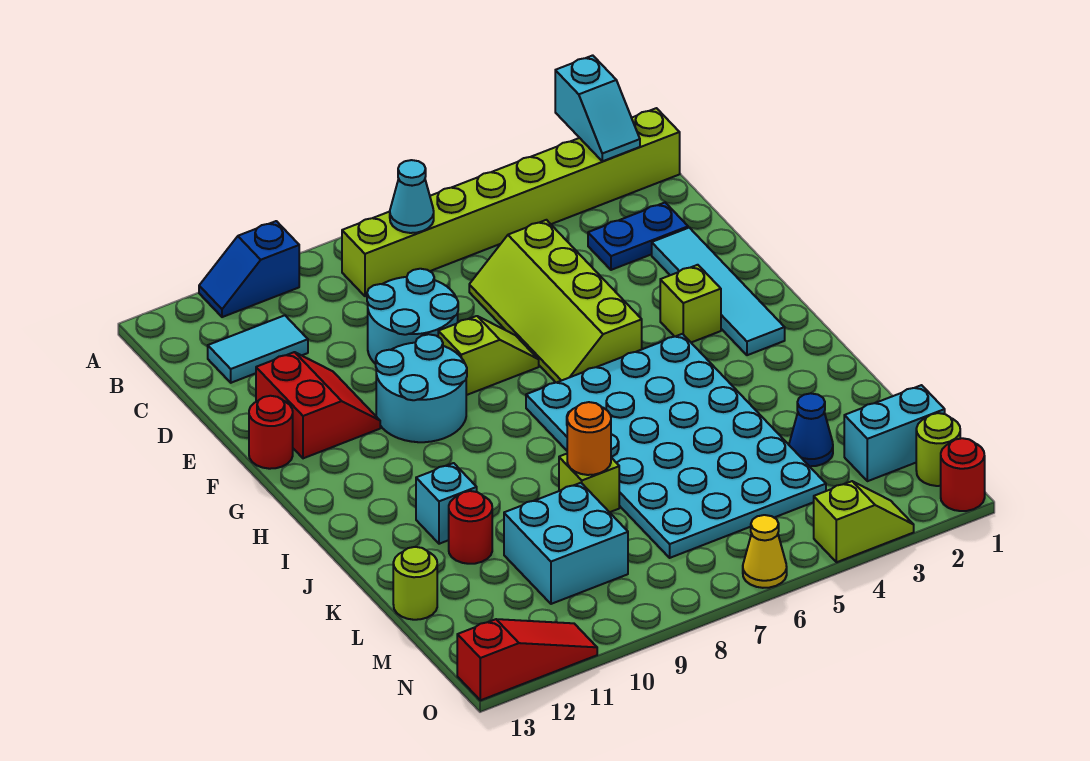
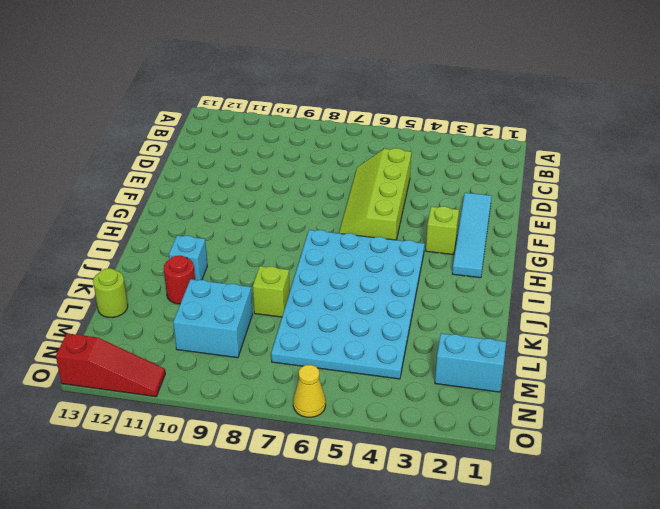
none -> blue 1x2 slope [199,221,299,317]
none -> lime 1x8 brick [342,108,680,296]
none -> cyan 1x2 tile [208,315,308,383]

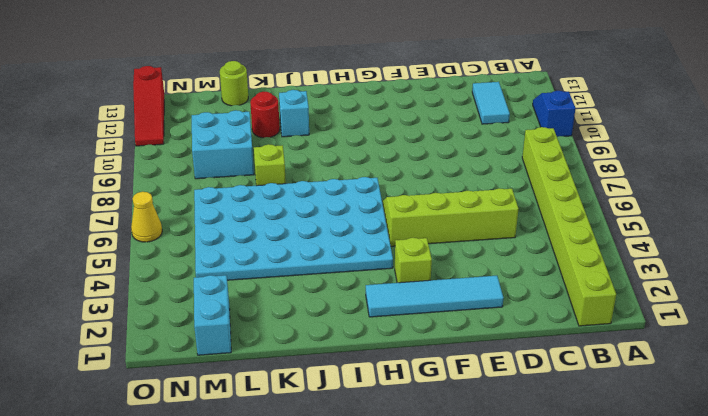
none -> blue 1x2 plate [588,203,688,270]
none -> cyan 2x2 round brick [367,269,458,364]
none -> red 2x2 slope [256,352,380,458]

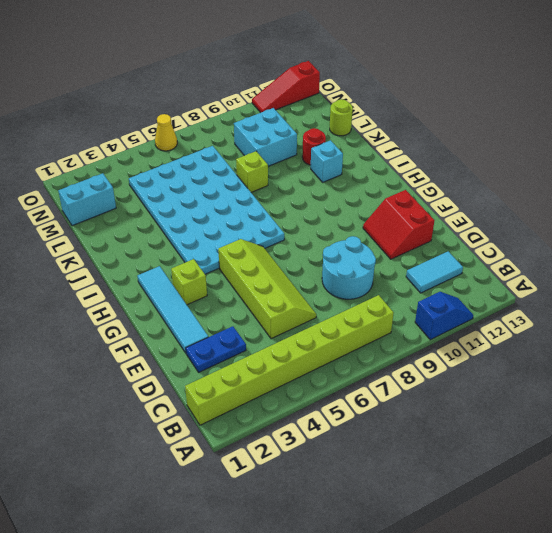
none -> lime 1x2 slope [438,316,539,395]
none -> cyan 2x2 round brick [376,334,467,442]
none -> red 1x1 round brick [249,396,293,469]

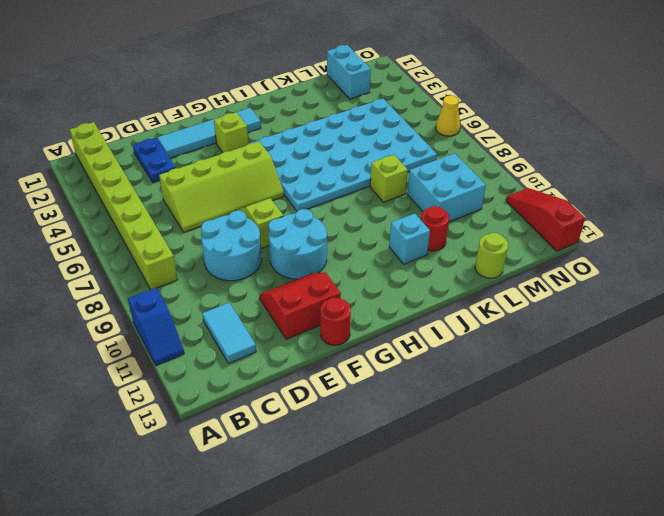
none -> blue 1x1 cone [789,393,833,466]
none -> lime 1x1 round brick [916,413,960,486]
none -> red 1x1 round brick [941,438,985,511]

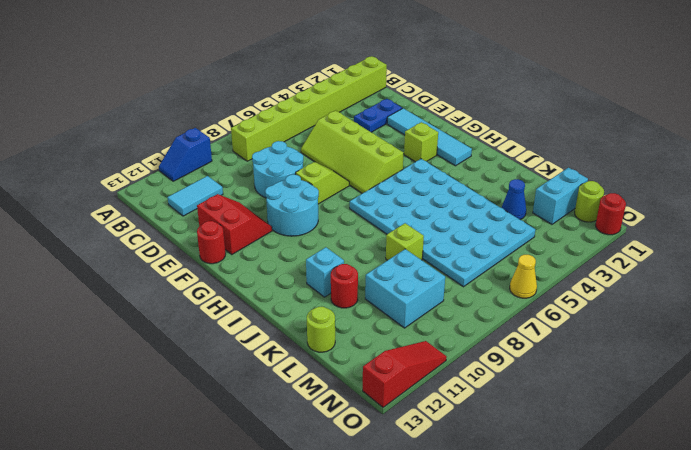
none -> lime 1x2 slope [814,481,914,562]
none -> cyan 1x2 slope [555,55,640,161]
none -> cyan 1x1 cone [390,160,434,233]

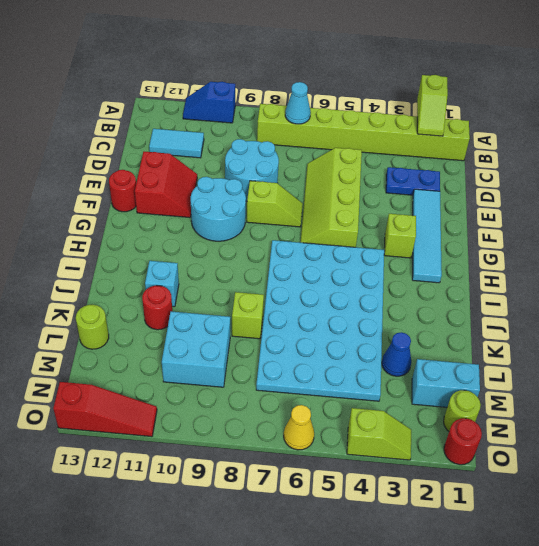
lime 1x2 slope [417,75,448,136] -> cyan 1x2 slope [555,55,640,161]
none -> orange 1x1 round brick [567,402,611,475]

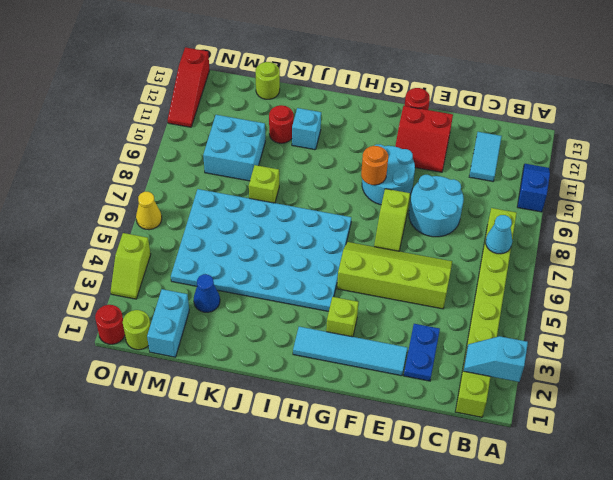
orange 1x1 round brick [361,146,388,185] -> orange 1x1 round brick moved to [567,402,611,475]

